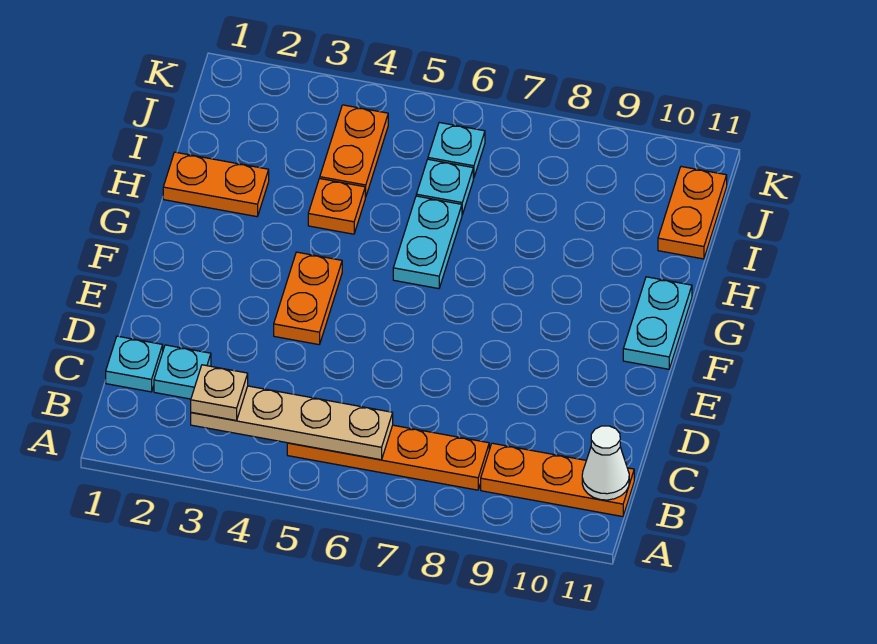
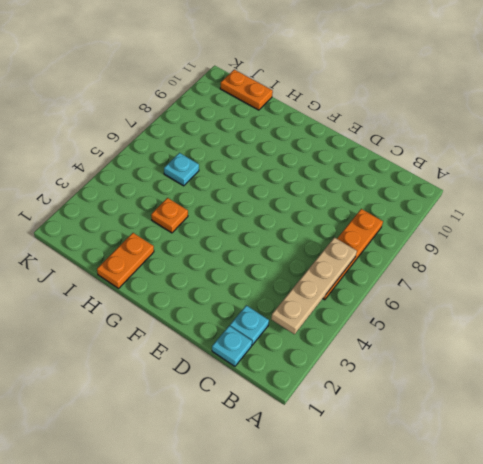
none -> orange 1x3 plate [481,443,634,517]
none -> orange 1x2 plate [274,252,342,345]
none -> cyan 1x2 plate [623,277,692,369]

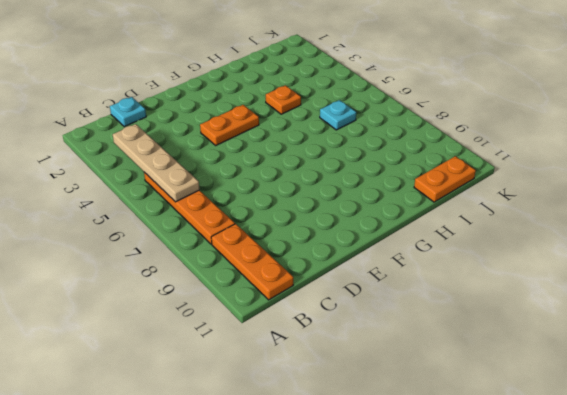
none -> cyan 1x1 plate [154,345,211,399]
none -> cyan 1x2 plate [623,277,692,369]
none -> cyan 1x2 plate [393,196,462,289]

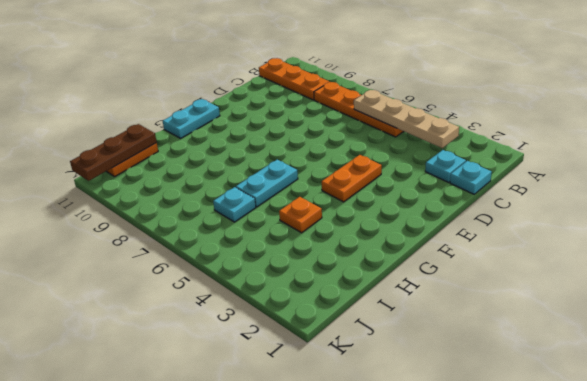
brown 1x3 plate [70,124,157,181] -> none
none -> orange 1x2 plate [163,152,269,217]
none -> orange 1x2 plate [320,105,388,197]
none -> cyan 1x1 plate [428,123,485,178]

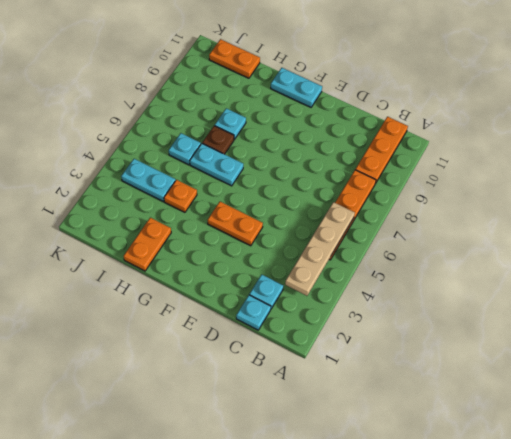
brown 1x1 plate [202,126,234,154] -> none
cyan 1x1 plate [215,108,246,139] -> cyan 1x1 plate moved to [428,123,485,178]
cyan 1x2 plate [121,159,176,201] -> orange 1x2 plate [320,105,388,197]
none -> white 1x1 cone [582,426,629,500]
none -> tan 1x1 plate [191,365,248,421]

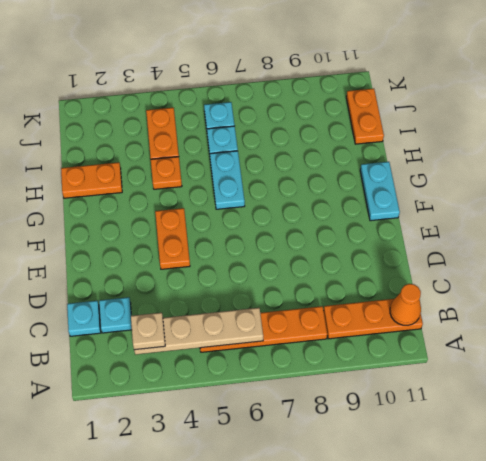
orange 1x1 cone [390,284,421,325] -> white 1x1 cone [582,426,629,500]

